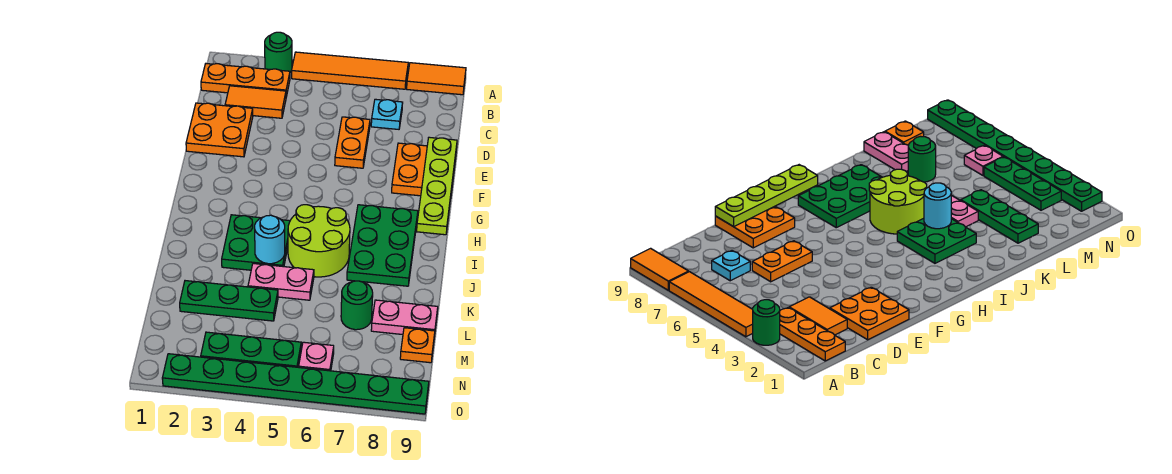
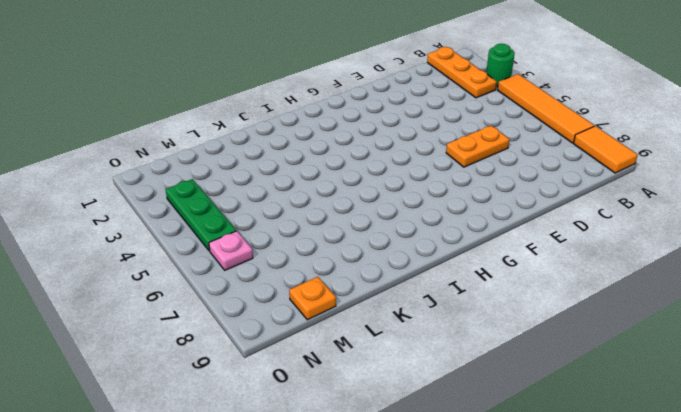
none -> orange 1x2 tile [225,86,286,118]
none -> cyan 1x1 plate [371,99,403,129]
none -> orange 2x2 plate [186,103,253,157]

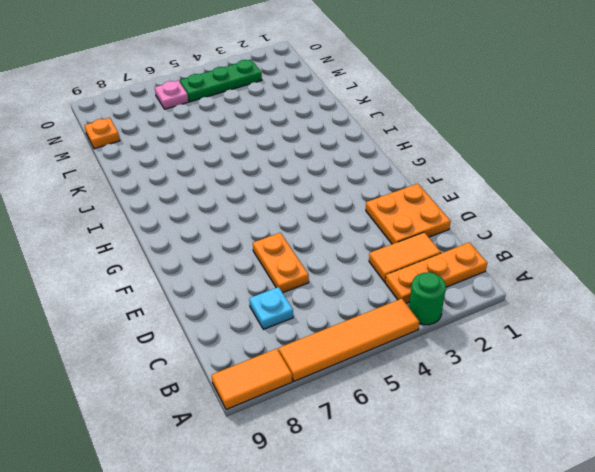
none -> orange 2x2 plate [392,143,456,196]
none -> green 2x3 plate [347,205,418,286]
none -> green 2x2 plate [222,215,290,270]

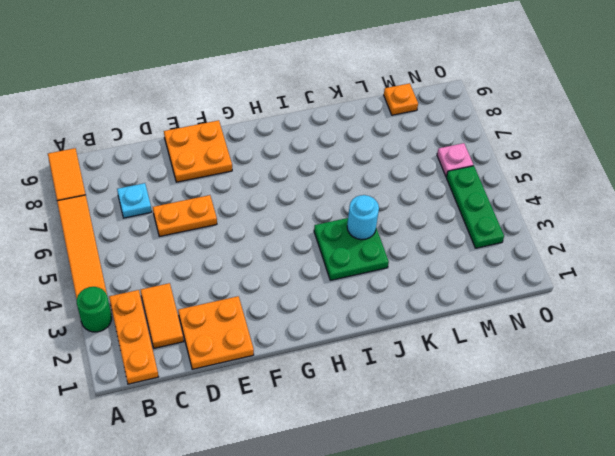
none -> green 2x3 plate [347,205,418,286]
none -> lime 2x2 round brick [288,205,350,277]
none -> pink 1x2 plate [248,264,314,300]

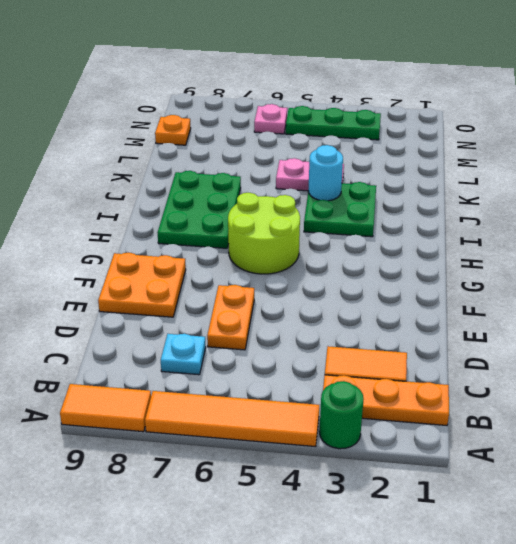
lime 2x2 round brick [228,193,300,274] -> lime 2x2 round brick moved to [288,205,350,277]
none -> orange 2x2 plate [186,103,253,157]
none -> green 1x3 plate [180,281,278,321]
none -> green 1x1 round brick [341,281,373,330]

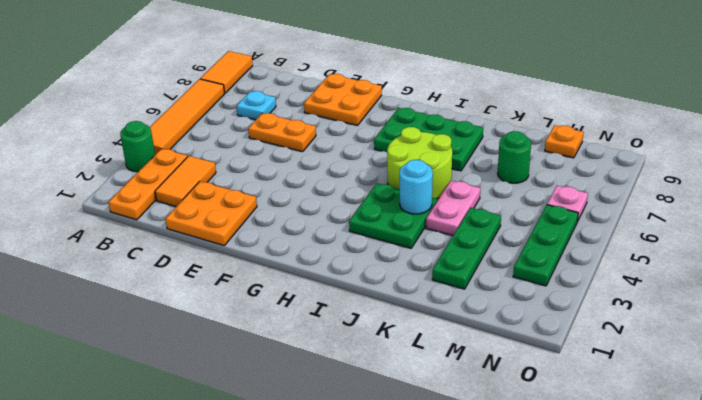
none -> pink 1x2 plate [371,300,438,335]
none -> green 1x8 plate [162,354,429,414]
none -> lime 1x4 plate [417,137,457,235]

